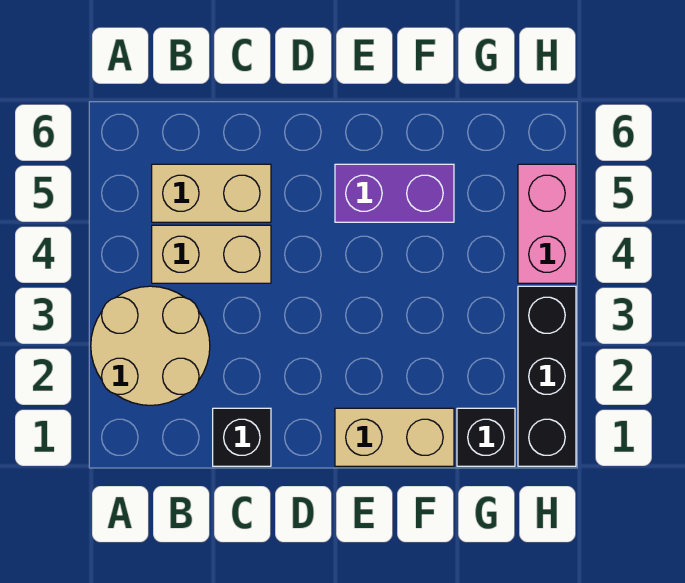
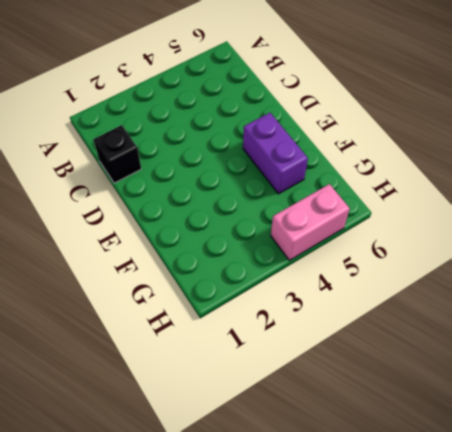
none -> tan 2x2 round brick [91,286,210,405]
none -> tan 1x2 brick [152,225,271,283]

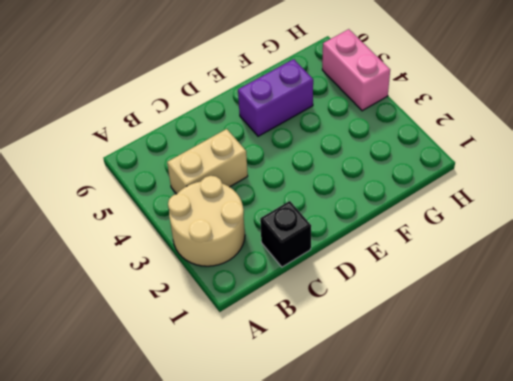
none -> tan 1x2 brick [152,164,271,222]
none -> tan 1x2 brick [335,408,454,466]

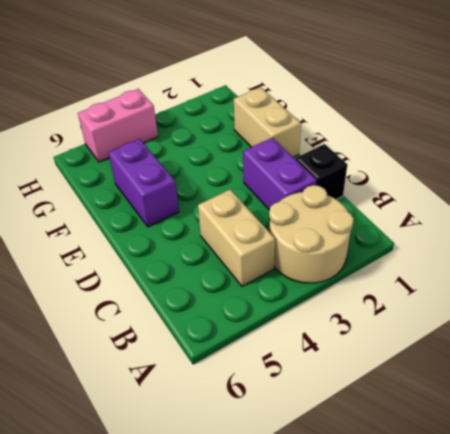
purple 1x2 brick [243,138,317,210] -> none
none -> tan 1x2 brick [152,164,271,222]
none -> black 1x1 brick [457,408,515,466]

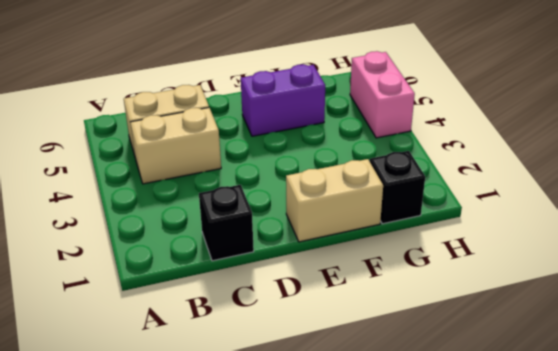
none -> tan 2x2 round brick [91,286,210,405]
none -> black 1x3 brick [518,286,576,466]

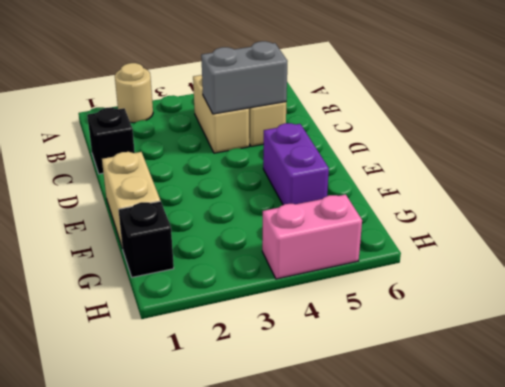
tan 1x1 round brick [115,63,153,123] -> tan 2x2 round brick [91,286,210,405]
grey 1x2 brick [201,41,287,114] -> none
none -> black 1x3 brick [518,286,576,466]

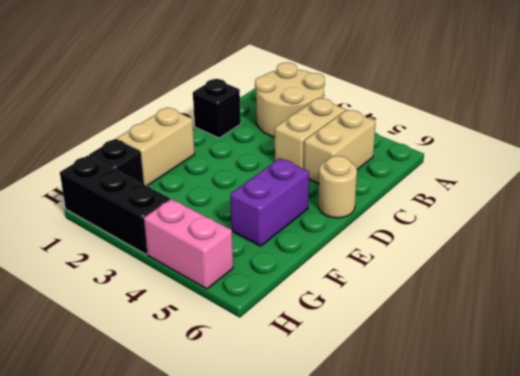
tan 1x1 round brick [318,156,357,218] -> none

